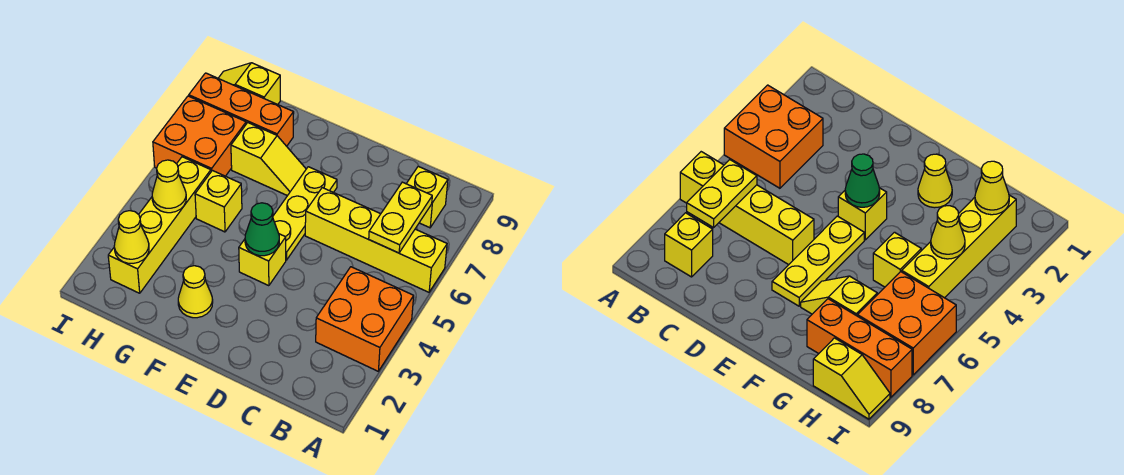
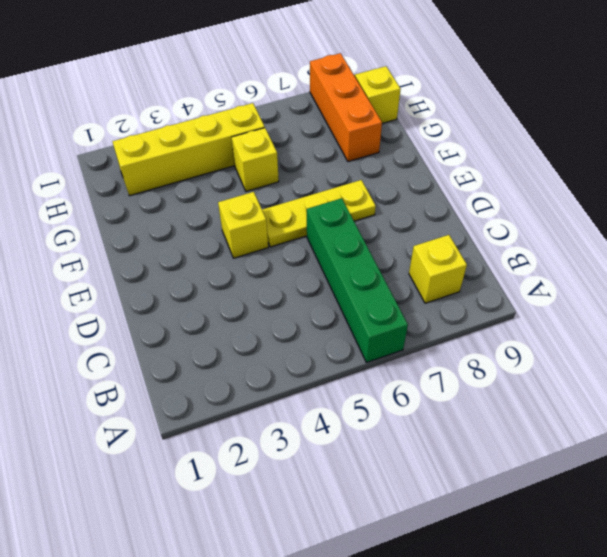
green 1x4 brick [307,198,408,363] -> yellow 1x4 brick [305,188,447,292]
none -> orange 2x2 brick [316,267,414,371]
none -> yellow 1x1 cone [178,266,213,318]
none -> yellow 1x2 slope [231,123,306,196]

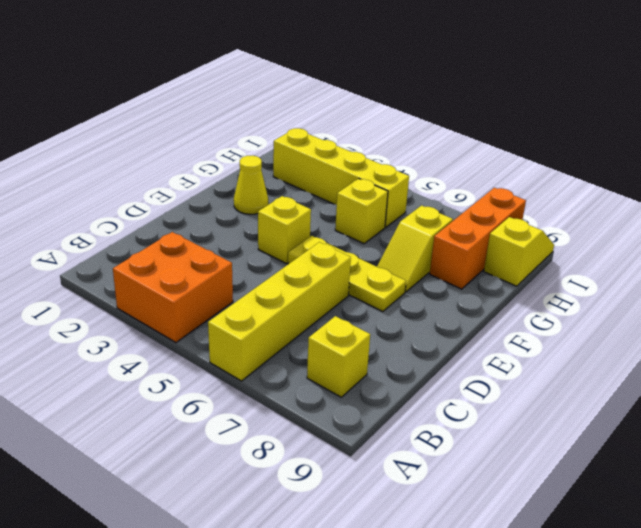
none -> orange 2x2 brick [153,96,246,176]
none -> yellow 1x2 plate [369,182,432,253]
none -> green 1x1 cone [245,203,279,256]

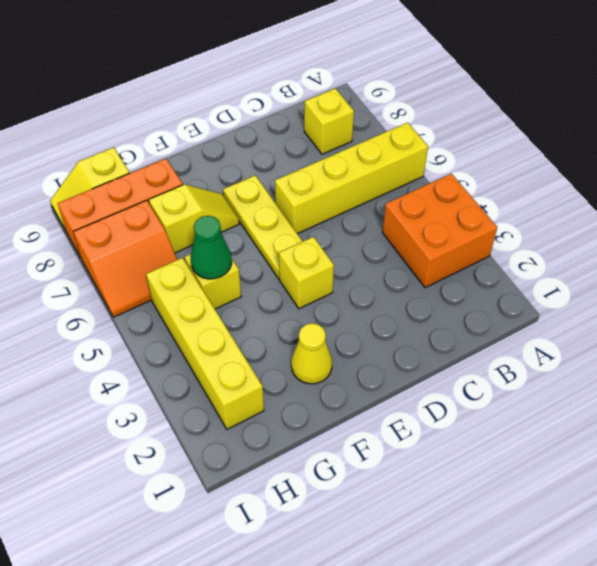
green 1x1 cone [191,216,232,279] -> green 1x1 cone moved to [245,203,279,256]
orange 2x2 slope [73,200,177,317] -> orange 2x2 brick [153,96,246,176]
none -> yellow 1x2 plate [369,182,432,253]
none -> yellow 1x1 cone [114,211,149,263]
none -> yellow 1x1 cone [152,160,186,213]

